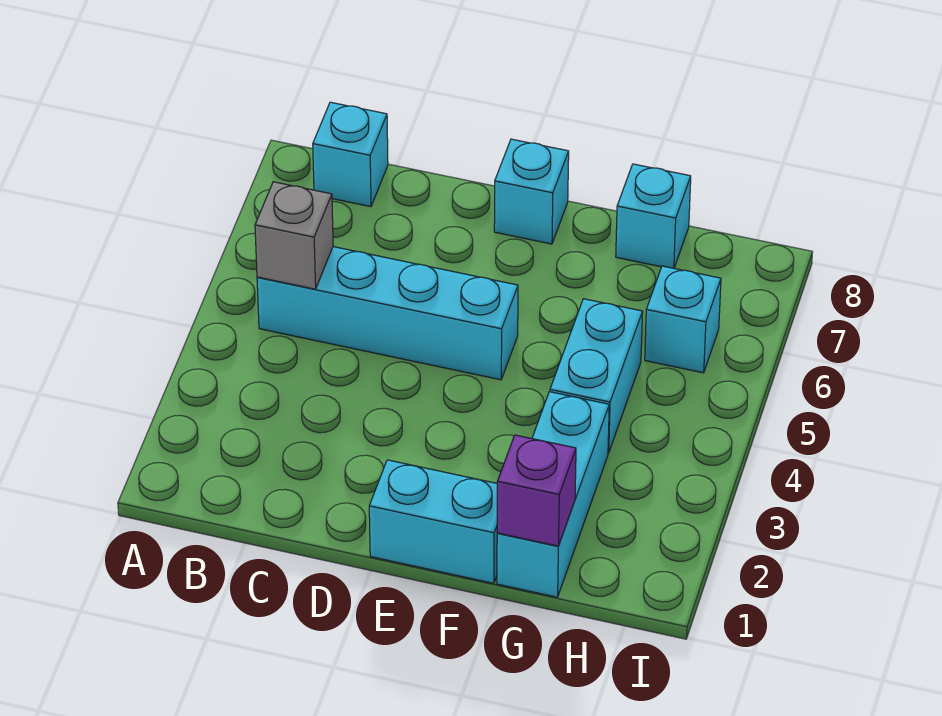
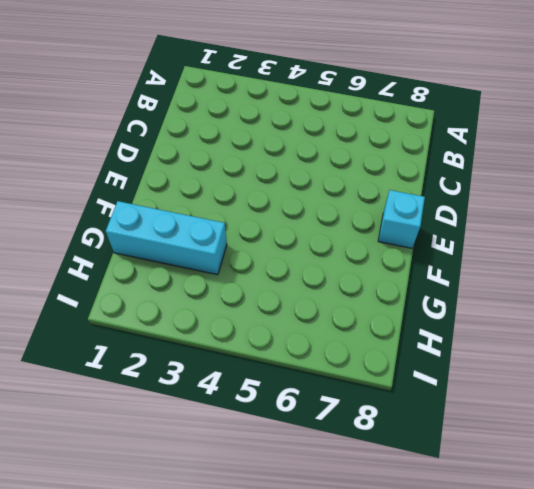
none -> cyan 1x4 brick [257,247,518,380]
none -> cyan 1x1 brick [313,102,388,207]

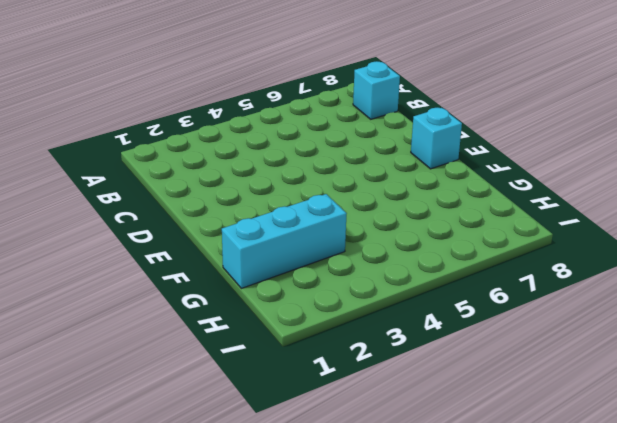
none -> cyan 1x4 brick [257,247,518,380]
none -> cyan 1x2 brick [369,460,497,583]

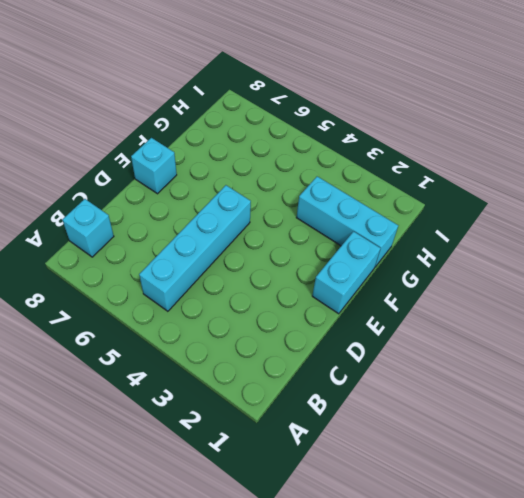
none -> cyan 1x2 brick [550,299,643,453]
none -> cyan 1x1 brick [616,164,691,268]

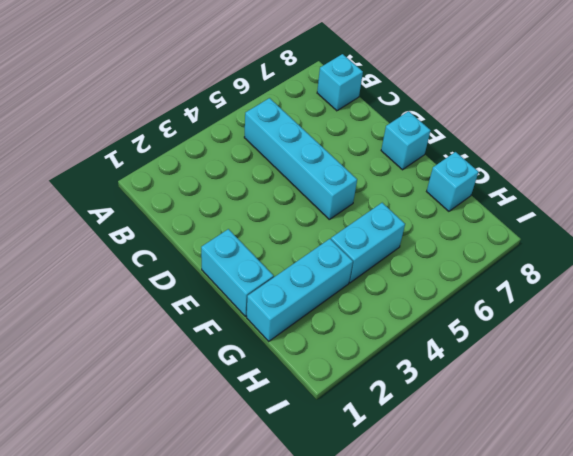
none -> cyan 1x1 brick [645,266,721,373]
none -> grey 1x1 brick [255,182,333,289]

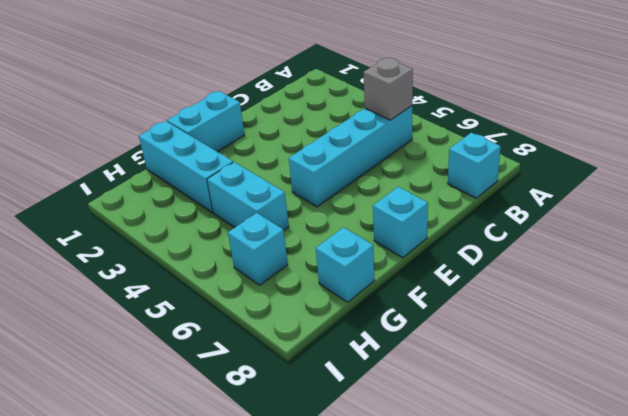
none -> purple 1x1 brick [497,435,576,546]

